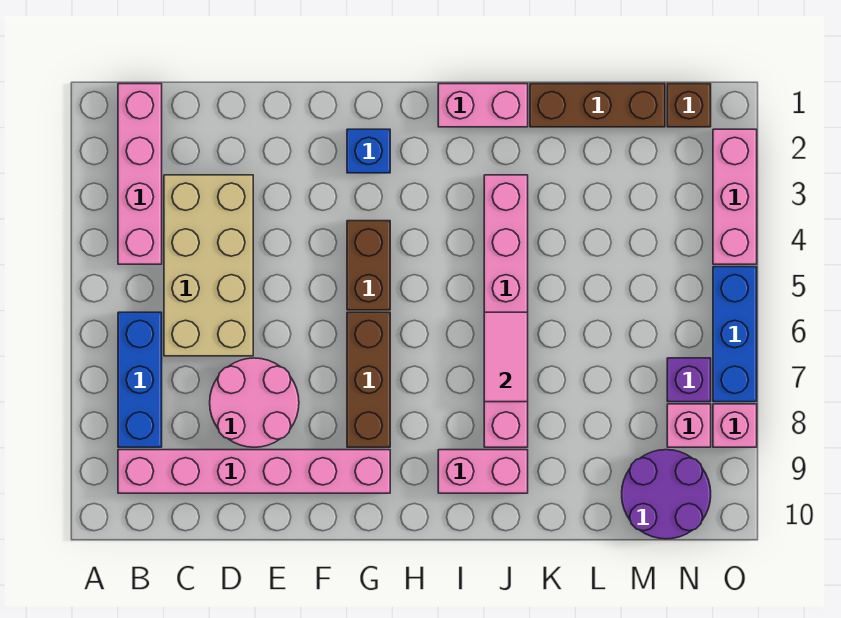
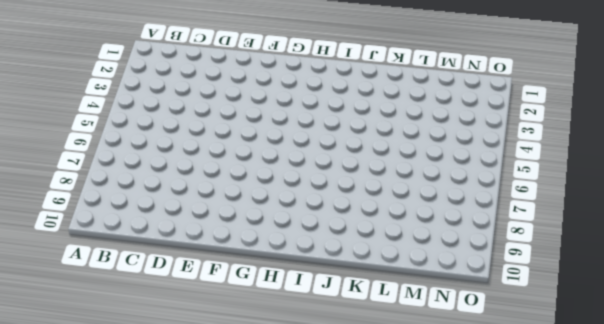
none -> pink 1x4 brick [118,84,162,264]
none -> blue 1x3 brick [118,312,162,447]
none -> pink 1x6 brick [118,450,390,493]

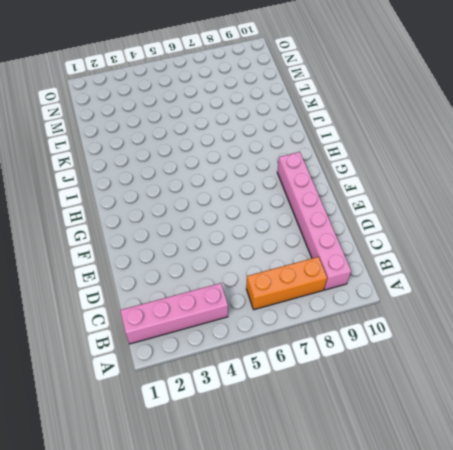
orange 1x3 brick [246,257,327,310] -> blue 1x3 brick [118,312,162,447]
none -> tan 2x4 brick [164,175,253,356]
none -> pink 2x2 round brick [210,358,299,447]
none -> blue 1x1 brick [347,129,390,173]

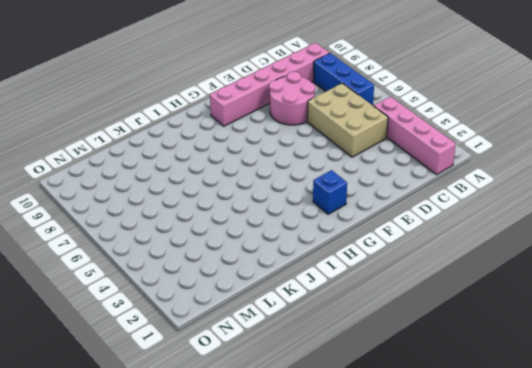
tan 2x3 brick [307,83,388,157] -> tan 2x4 brick [164,175,253,356]
none -> brown 1x2 brick [347,221,390,310]
none -> brown 1x3 brick [347,312,390,447]
none -> pink 1x2 brick [438,84,528,127]

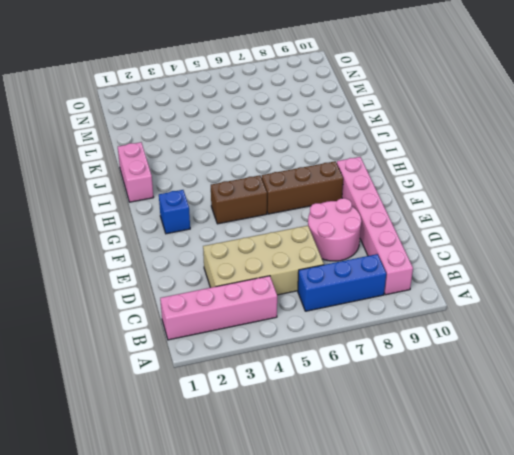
none -> pink 1x2 brick [438,450,528,493]
none -> pink 1x6 brick [484,175,528,447]
none -> brown 1x3 brick [530,84,665,127]

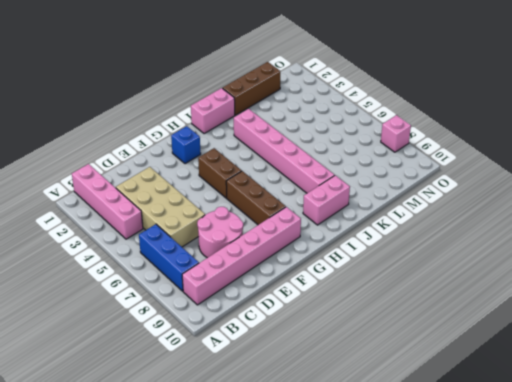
none -> purple 2x2 round brick [622,450,711,539]
none -> brown 1x1 brick [667,84,711,127]
none -> purple 1x1 brick [667,358,711,402]

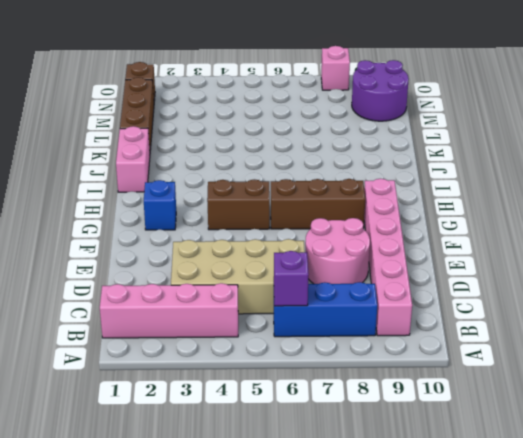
purple 1x1 brick [274,251,309,306] -> purple 1x1 brick moved to [667,358,711,402]
none -> pink 1x2 brick [438,450,528,493]
none -> pink 1x6 brick [484,175,528,447]
none -> pink 1x1 brick [667,404,711,447]

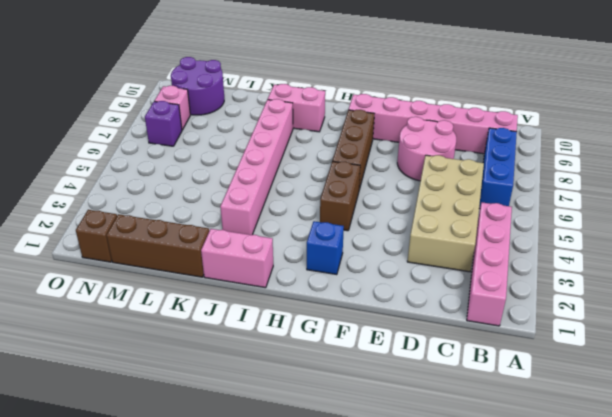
none -> pink 1x3 brick [713,129,757,264]
none -> blue 1x3 brick [713,267,757,402]
none -> pink 1x1 brick [713,404,757,447]

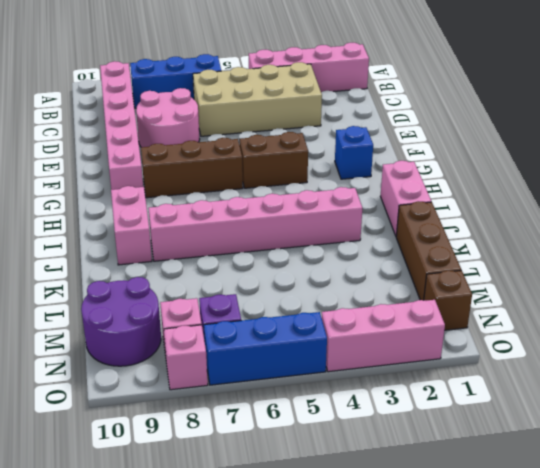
none -> pink 1x2 tile [484,312,528,402]

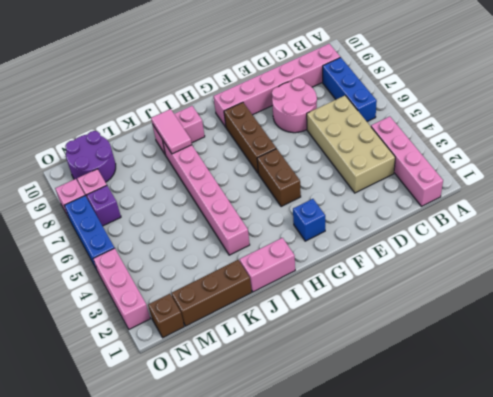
pink 1x2 tile [151,109,192,154] -> pink 1x2 tile moved to [484,312,528,402]

